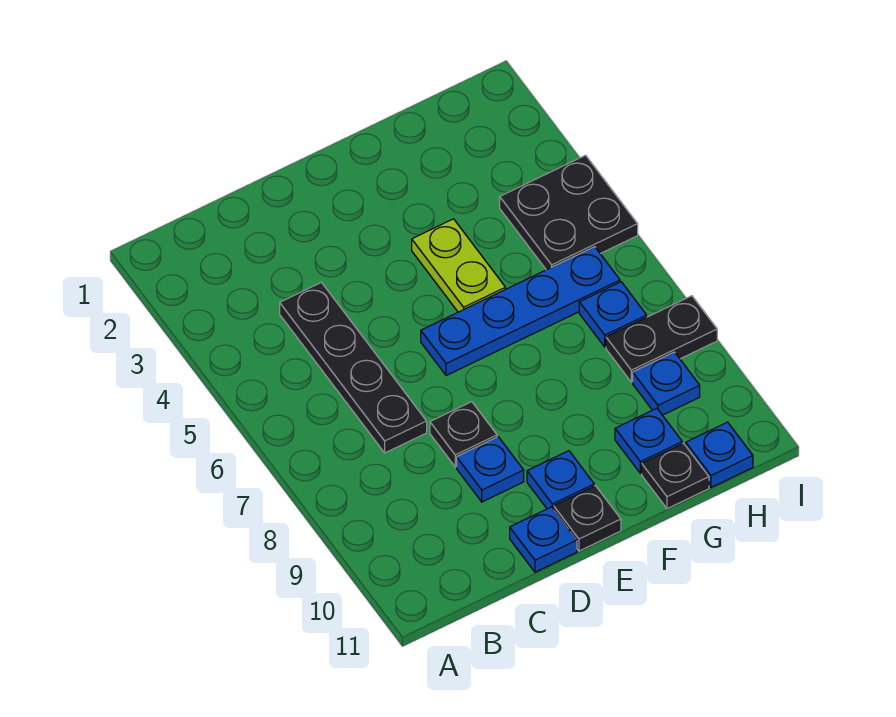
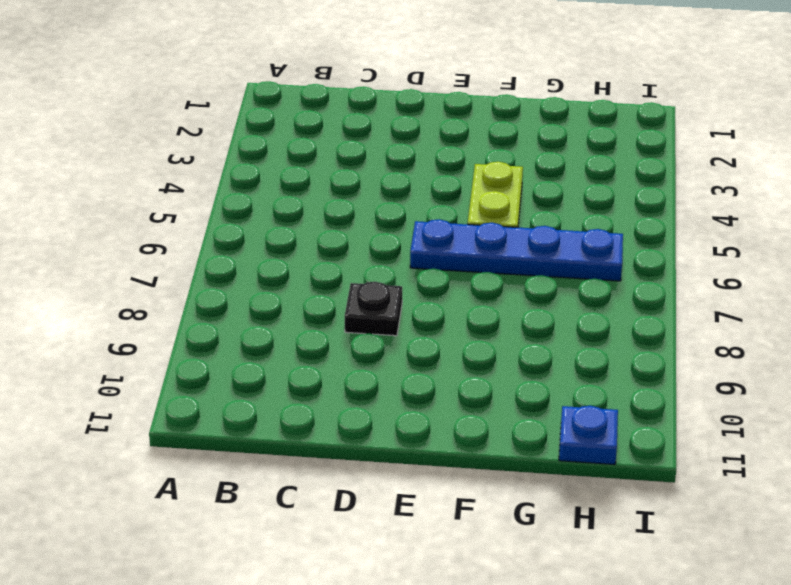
none -> black 1x4 plate [280,282,427,453]
none -> blue 1x1 plate [457,437,524,502]
none -> blue 1x1 plate [510,507,577,572]

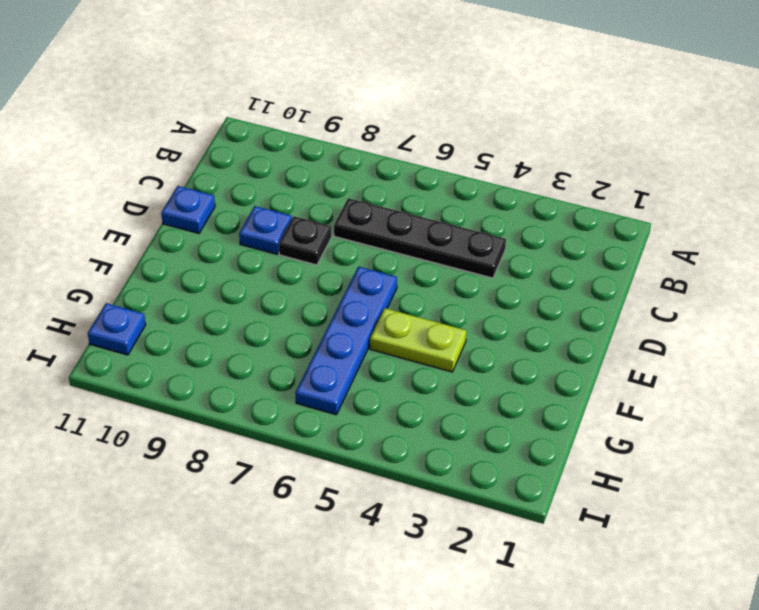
none -> blue 1x1 plate [527,451,594,509]
none -> black 1x1 plate [554,486,621,551]
none -> blue 1x1 plate [615,408,682,474]

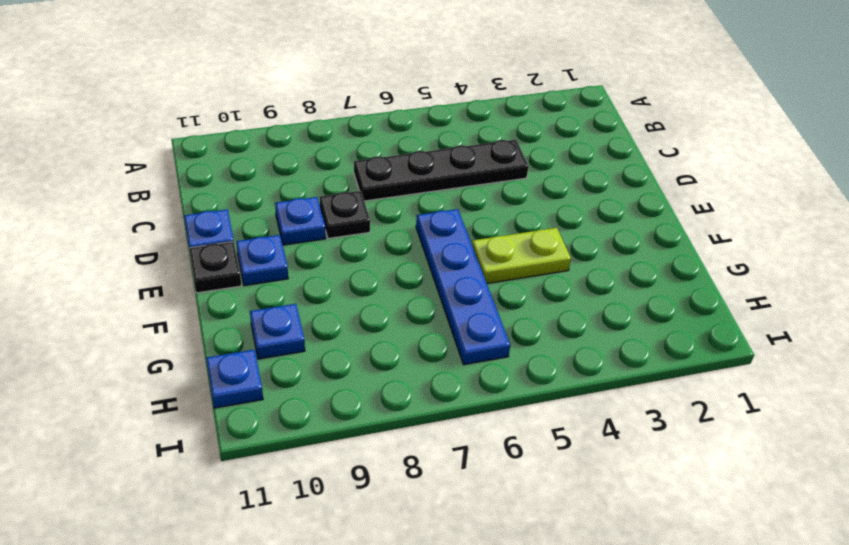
none -> black 1x1 plate [642,443,709,509]
none -> black 2x2 plate [500,155,638,270]
none -> blue 1x1 plate [579,282,647,347]

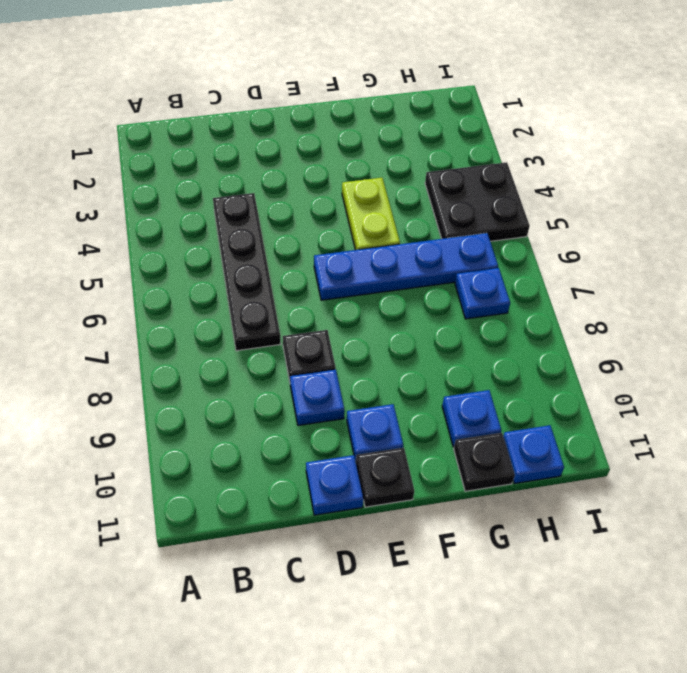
none -> black 1x2 plate [606,296,717,382]
none -> blue 1x1 plate [633,352,700,415]

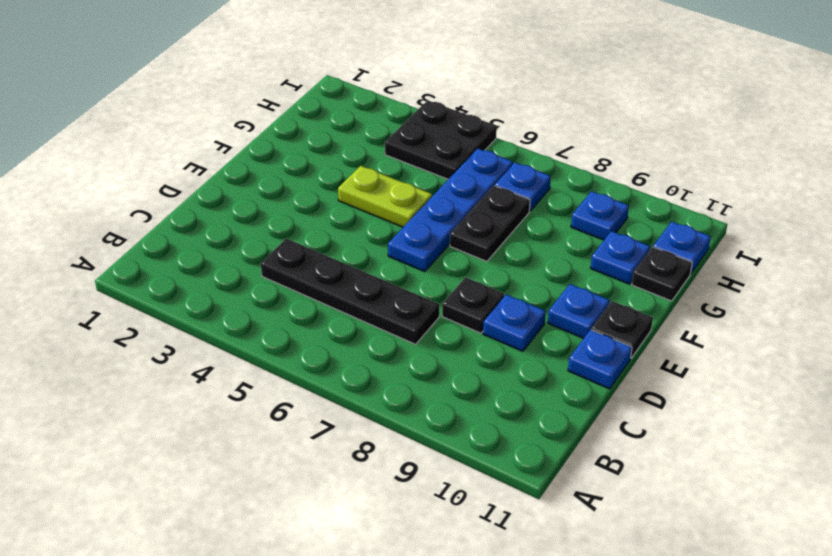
black 1x2 plate [450,186,530,261] -> black 1x2 plate moved to [606,296,717,382]

